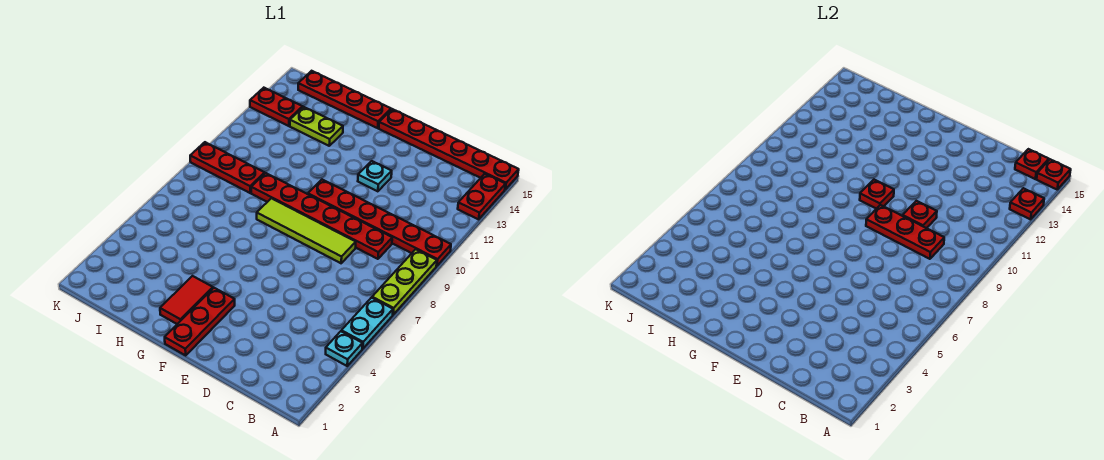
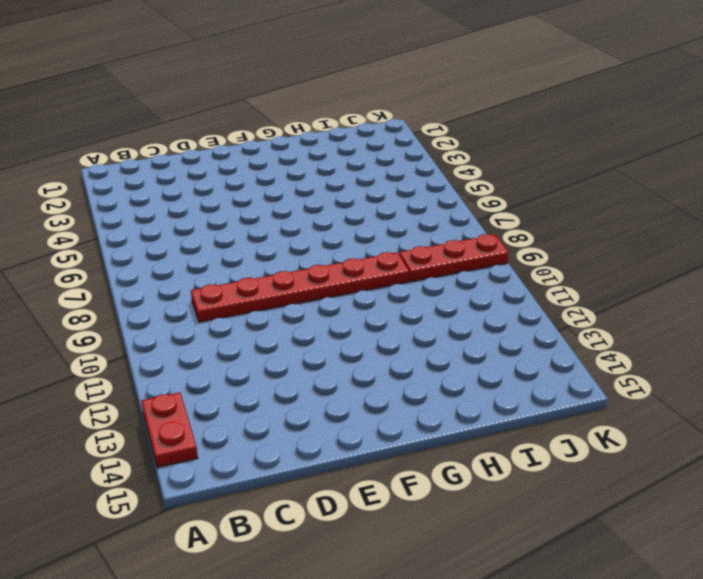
none -> cyan 1x1 plate [326,331,363,366]
none -> cyan 1x2 plate [341,298,393,349]
none -> lime 1x3 plate [372,249,437,315]

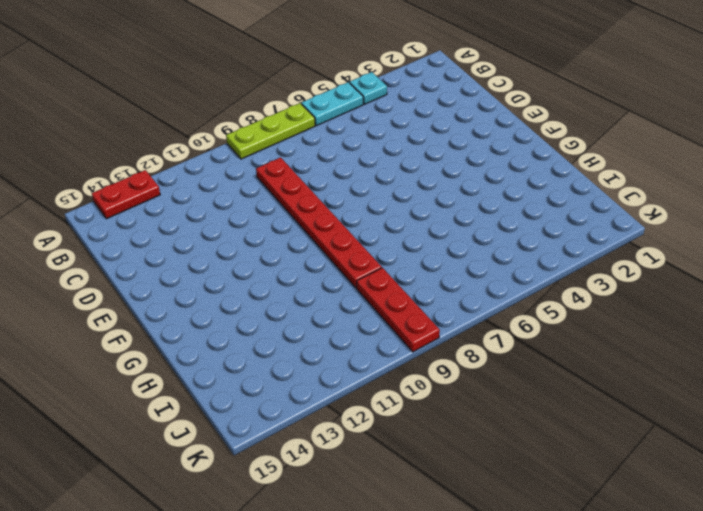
none -> red 1x6 plate [308,180,451,266]
none -> red 1x6 plate [379,109,519,189]
none -> lime 1x4 tile [257,198,356,263]

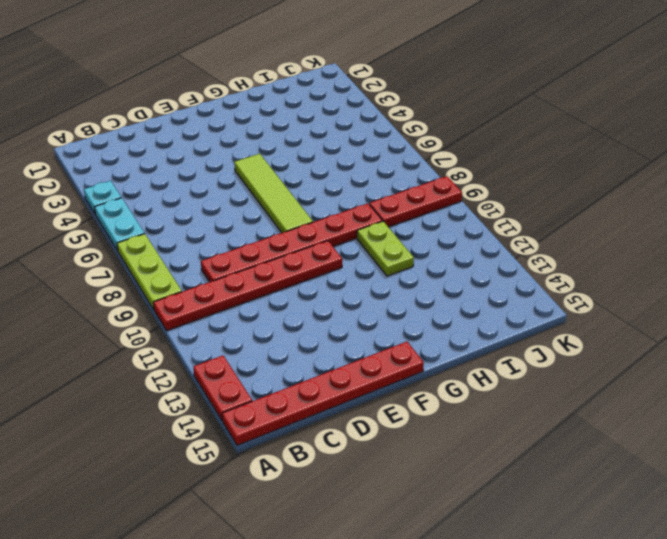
lime 1x4 tile [234,154,313,233] -> lime 1x4 tile turned to [257,198,356,263]
lime 1x2 plate [357,221,414,276] -> lime 1x2 plate turned to [290,107,343,146]
none -> cyan 1x1 plate [358,161,392,191]
none -> red 1x3 plate [165,288,235,355]
none -> red 1x2 tile [160,276,213,324]

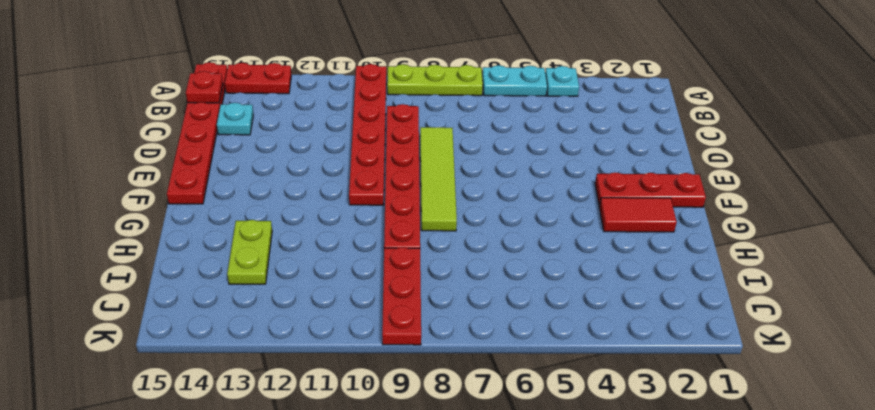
cyan 1x1 plate [217,103,253,135] -> cyan 1x1 plate moved to [358,161,392,191]
none -> red 1x4 plate [298,71,391,128]
none -> red 1x2 plate [250,88,303,126]
none -> red 1x1 plate [1010,188,1044,219]

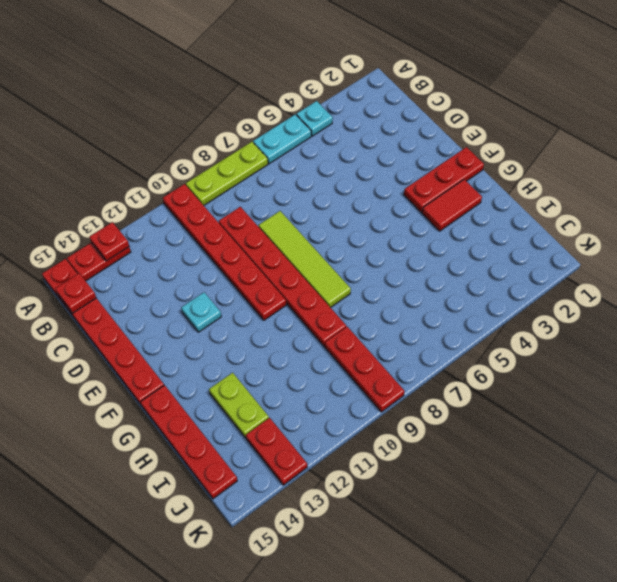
none -> red 1x1 plate [1037,159,1071,189]
none -> red 1x3 plate [866,205,944,259]
none -> red 1x1 plate [903,201,937,228]

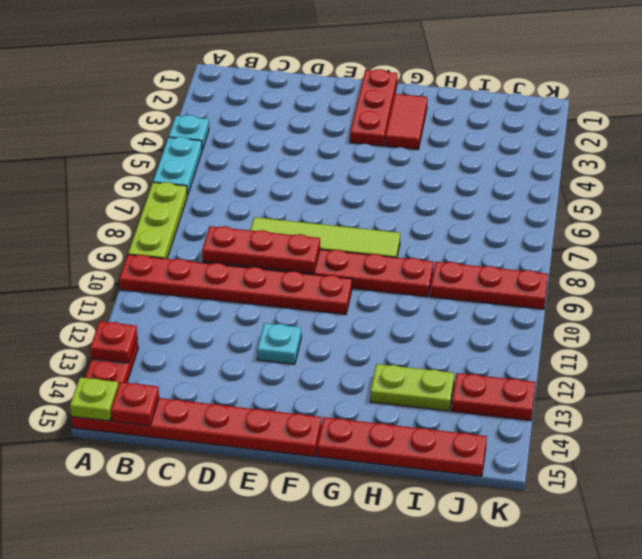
lime 1x1 plate [70,377,118,421] -> red 1x1 plate [1037,159,1071,189]
none -> red 1x1 plate [903,201,937,228]
none -> red 1x1 plate [860,180,894,209]

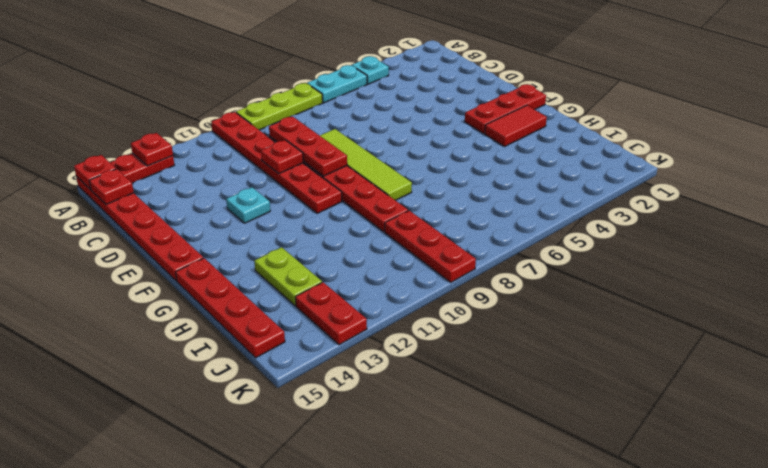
none -> red 1x1 plate [860,180,894,209]

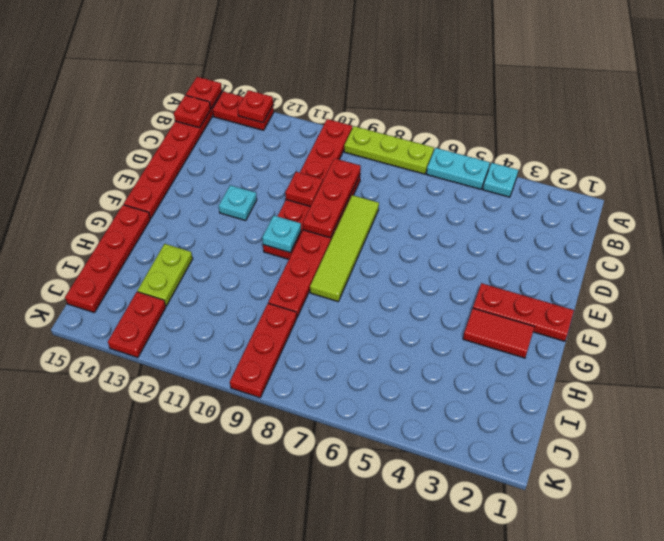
cyan 1x1 plate [262,216,301,252] -> red 1x1 plate [860,180,894,209]

